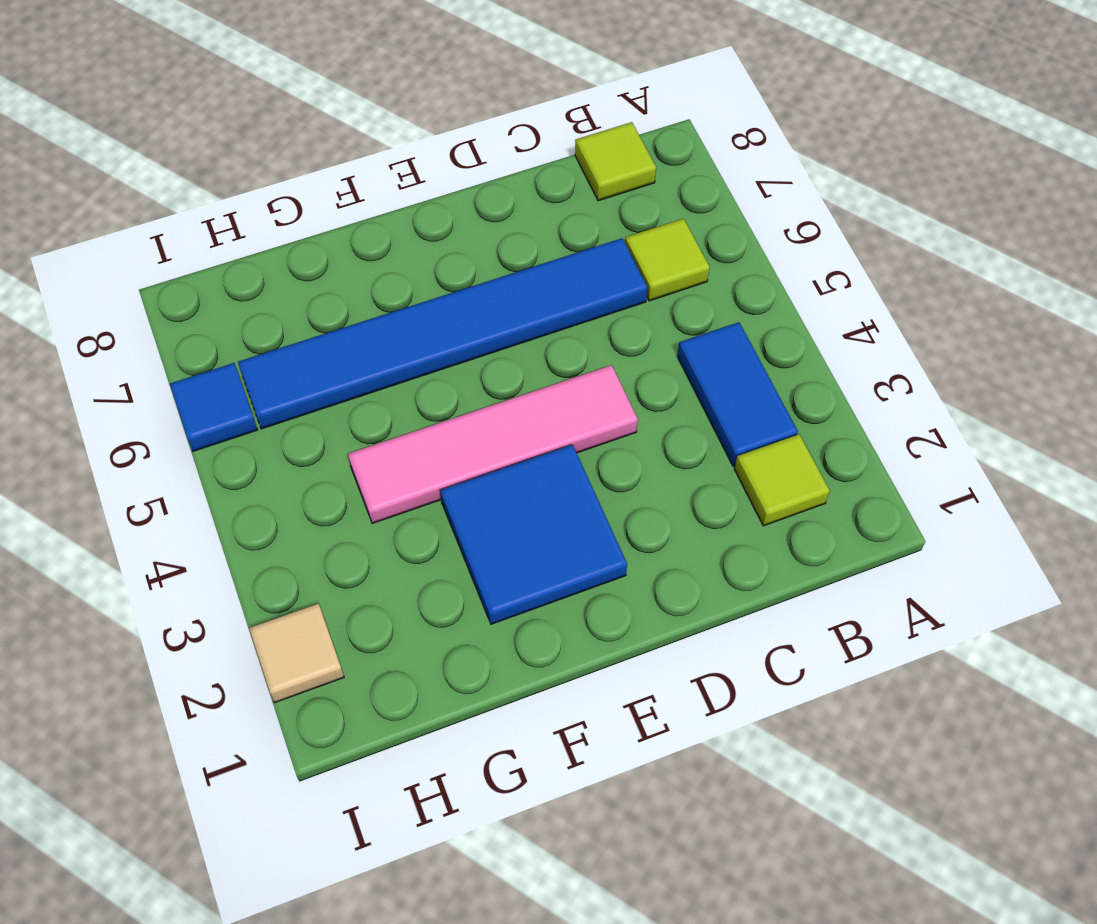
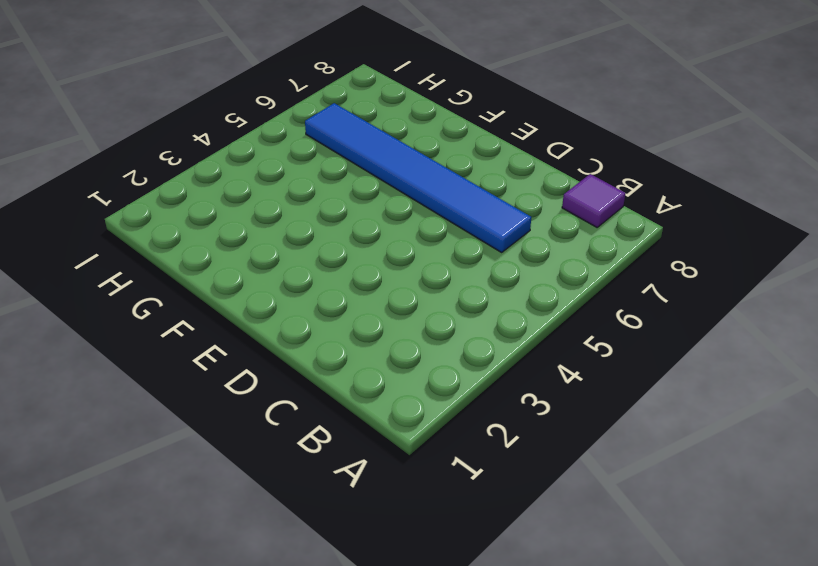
purple 1x1 tile [562,174,626,227] -> lime 1x1 tile [575,122,656,201]
none -> lime 1x1 tile [734,434,830,526]
none -> blue 1x2 tile [677,322,798,466]

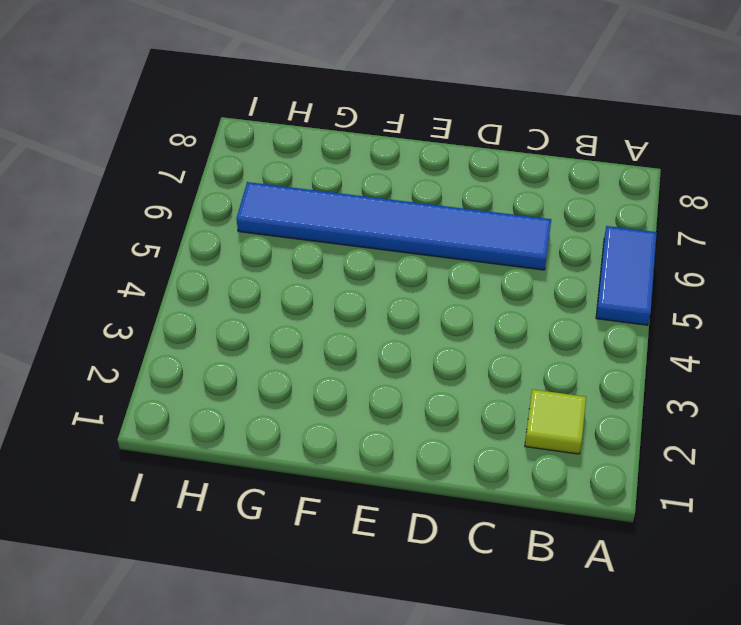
blue 1x2 tile [596,226,657,325] -> blue 1x2 tile moved to [677,322,798,466]
none -> lime 1x1 tile [625,219,710,301]
none -> lime 1x1 tile [575,122,656,201]

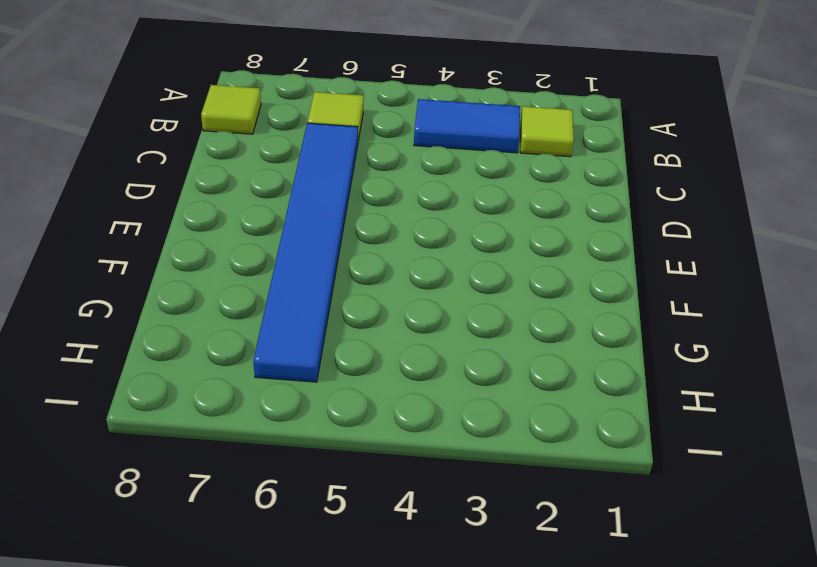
none -> pink 1x4 tile [348,365,638,524]
none -> blue 2x2 tile [440,445,627,624]

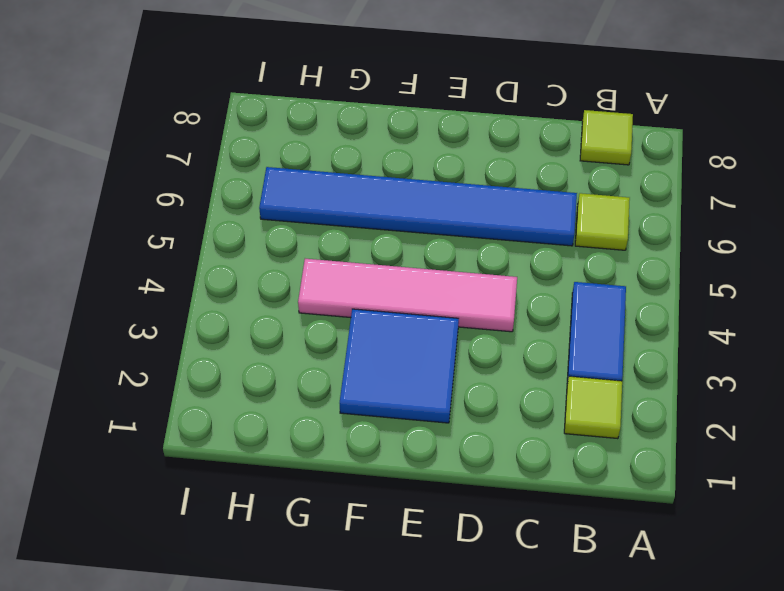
none -> tan 1x1 tile [249,604,344,702]
none -> blue 1x1 tile [170,363,258,451]

